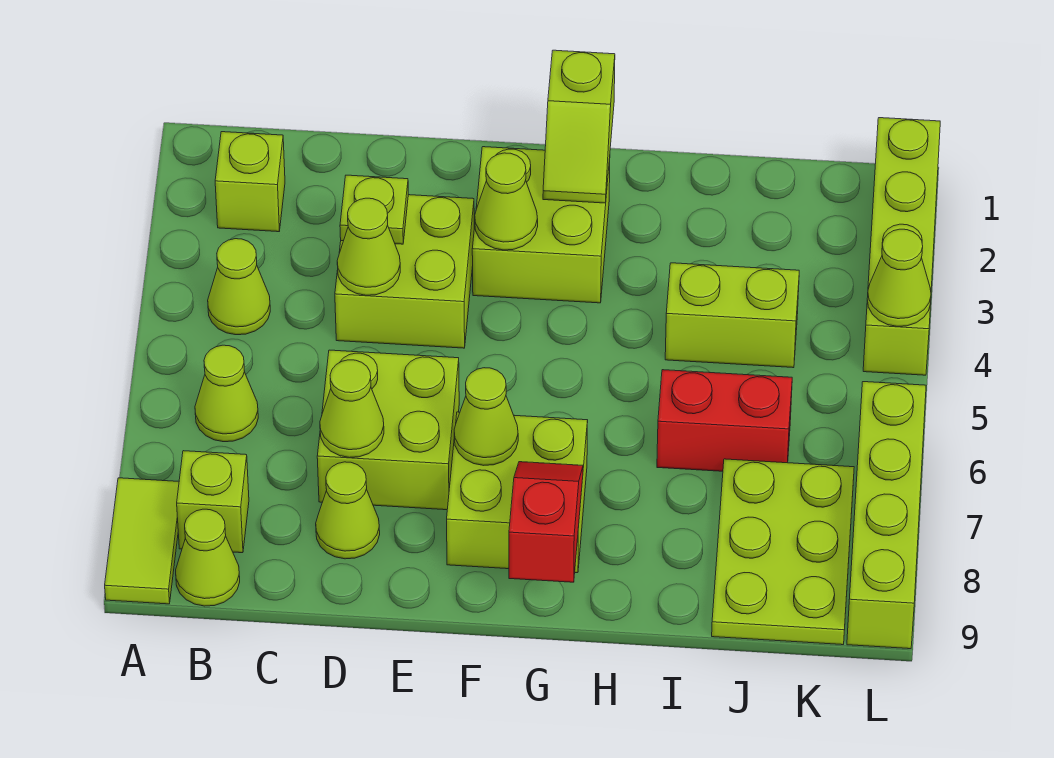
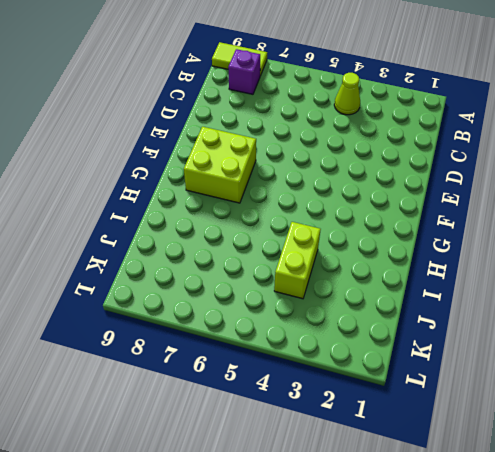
purple 1x1 brick [228,49,260,94] -> lime 1x1 brick [177,451,249,553]
none -> lime 1x1 brick [215,132,285,232]
none -> lime 1x1 cone [195,345,258,442]
none -> lime 1x1 cone [176,509,240,606]

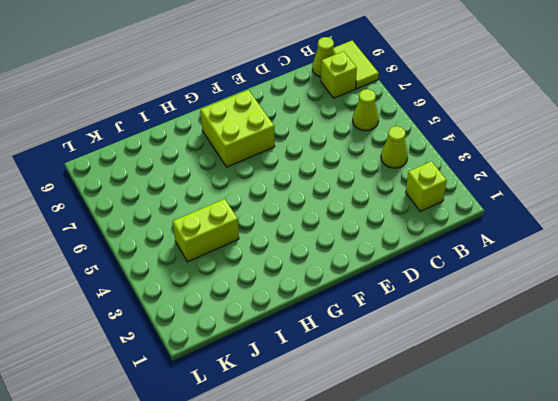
none -> lime 2x2 brick [335,195,474,348]
none -> lime 2x2 brick [317,350,459,510]
none -> lime 1x1 cone [316,462,380,559]

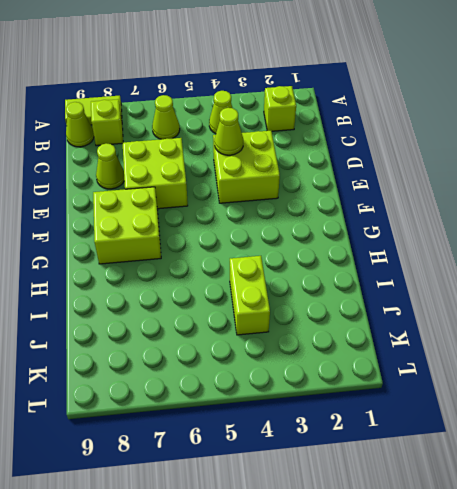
none -> lime 2x2 brick [472,147,610,303]
none -> red 1x2 brick [657,370,792,471]
none -> lime 2x3 plate [712,459,854,645]

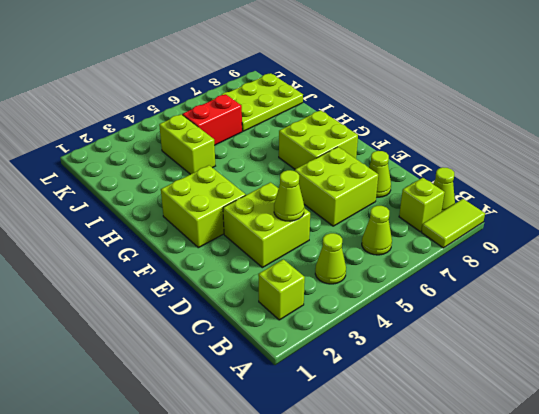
red 1x2 brick [182,94,242,145] -> red 1x2 brick turned to [657,370,792,471]
none -> lime 1x4 brick [863,118,940,375]
none -> lime 1x4 brick [847,382,926,649]
none -> lime 1x1 plate [340,175,408,244]

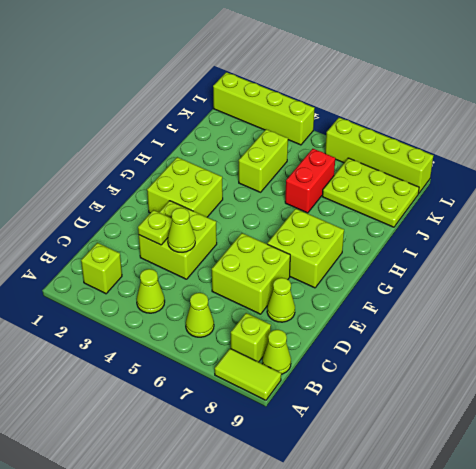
none -> lime 1x1 cone [320,360,384,458]
none -> lime 1x1 cone [475,153,538,250]
none -> lime 1x1 cone [454,368,518,465]

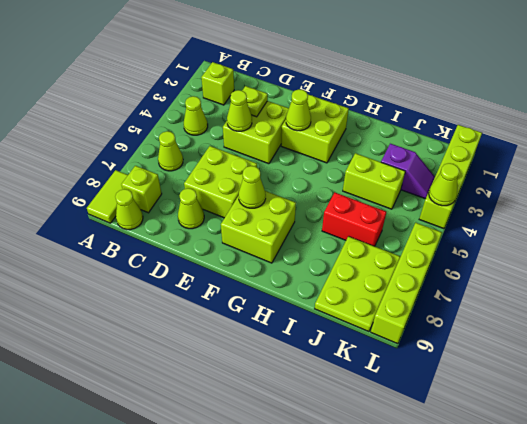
purple 1x2 slope [381,144,435,199] -> none
none -> lime 1x1 cone [320,360,384,458]
none -> lime 1x2 slope [543,50,615,203]
none -> red 1x2 slope [509,462,583,582]

